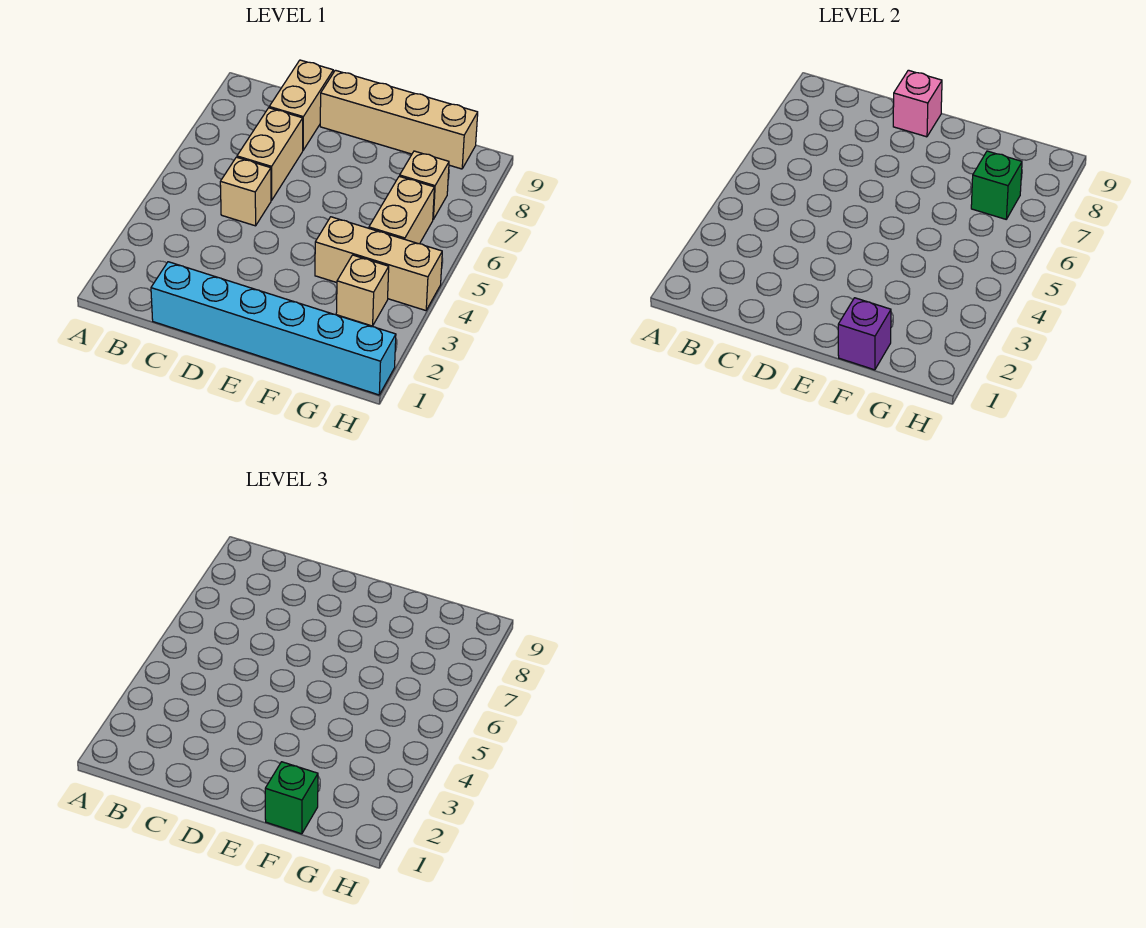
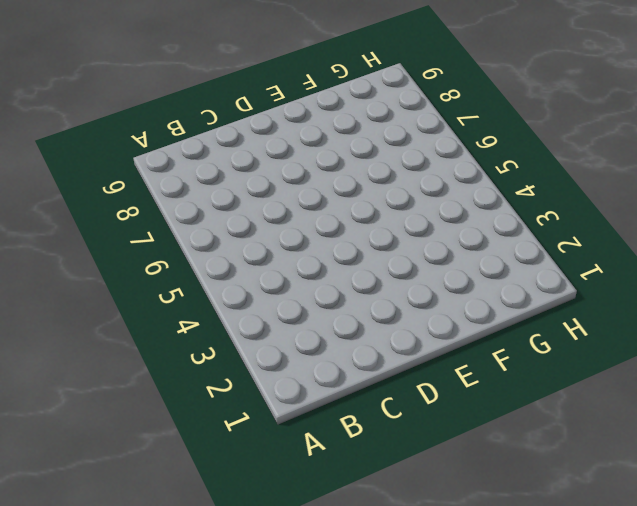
none -> cyan 1x6 brick [151,262,396,395]
none -> tan 1x1 brick [220,157,271,226]
none -> tan 1x2 brick [237,108,303,200]

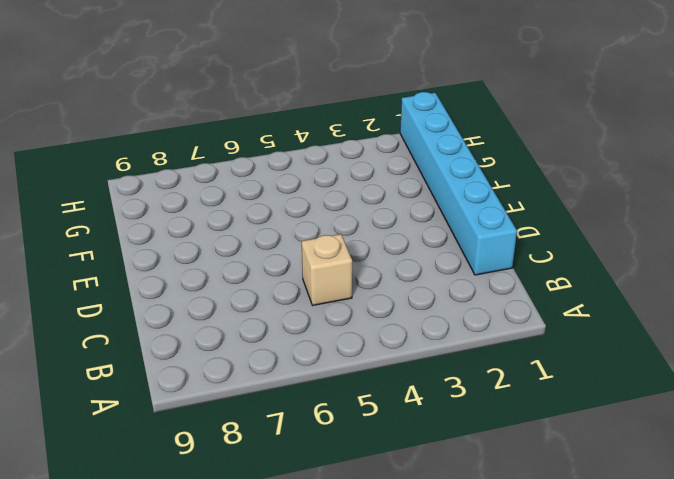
none -> tan 1x2 brick [237,108,303,200]
none -> tan 1x2 brick [269,60,333,150]
none -> tan 1x4 brick [320,70,478,169]

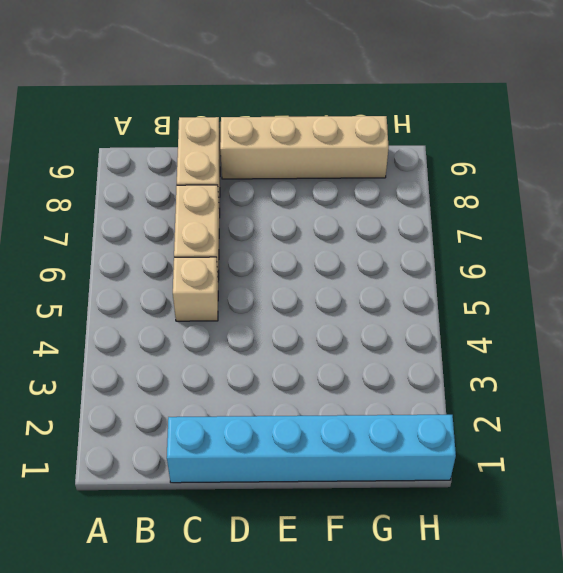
none -> tan 1x3 brick [315,217,442,311]
none -> tan 1x1 brick [336,255,389,326]
none -> tan 1x2 brick [369,176,434,244]

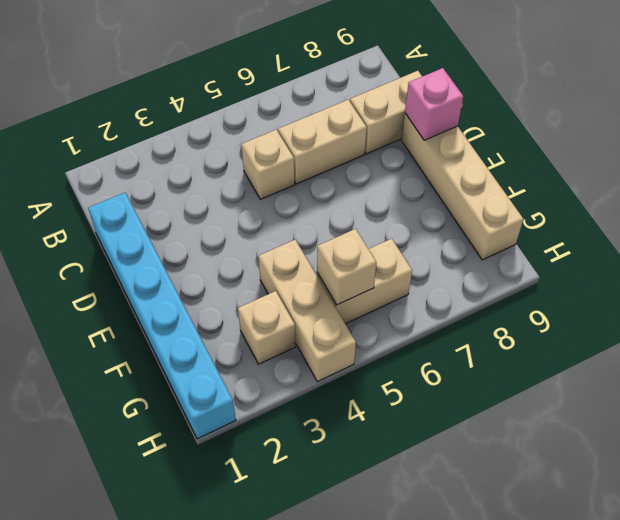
tan 1x1 brick [317,229,376,305] -> tan 1x1 brick moved to [400,151,449,219]
none -> purple 1x1 brick [838,298,891,370]
none -> green 1x1 brick [971,151,1022,219]
none -> green 1x1 brick [265,762,318,834]

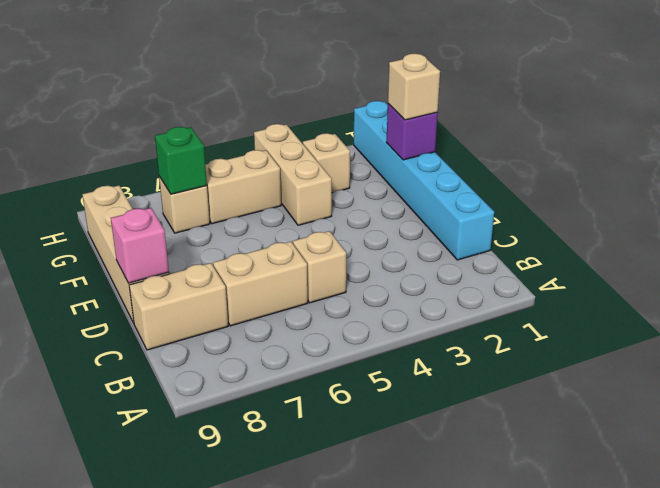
tan 1x1 brick [388,54,440,120] -> green 1x1 brick [265,762,318,834]

